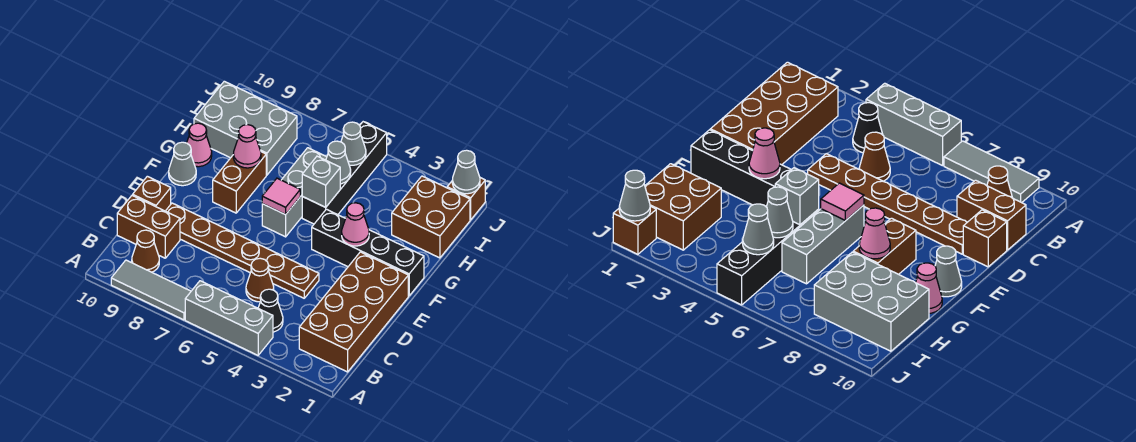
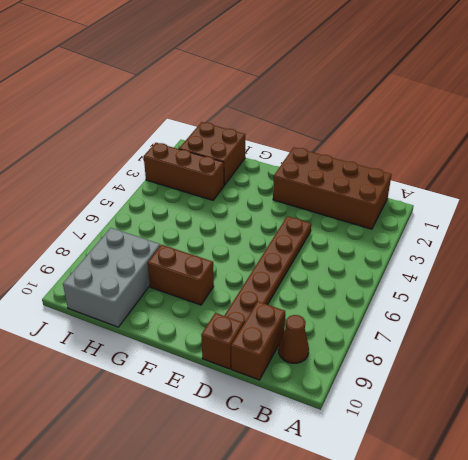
brown 1x3 brick [144,143,224,200] -> none
none -> grey 1x3 brick [185,281,273,355]
none -> grey 1x3 tile [111,260,191,320]
none -> black 1x1 cone [258,289,283,332]

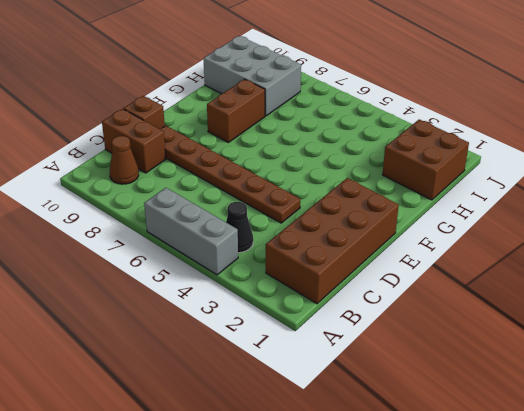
none -> grey 1x3 tile [111,260,191,320]
none -> brown 1x1 cone [246,258,274,302]
none -> black 1x4 brick [312,209,424,296]

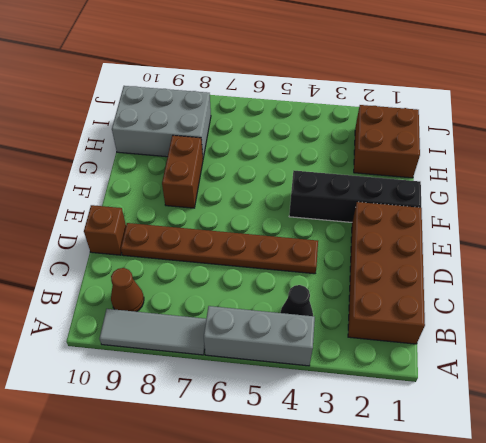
none -> brown 1x1 cone [246,258,274,302]
none -> brown 1x2 brick [117,195,180,258]
none -> grey 1x3 brick [262,148,327,237]

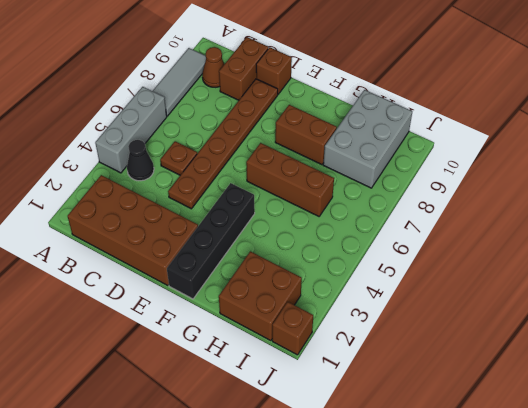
brown 1x1 plate [160,141,197,175] -> brown 1x1 cone [246,258,274,302]
brown 1x3 brick [246,143,334,216] -> grey 1x3 brick [262,148,327,237]
none -> grey 1x1 cone [169,142,196,186]
none -> black 1x4 brick [302,122,387,224]
none -> pink 1x1 cone [187,123,212,167]

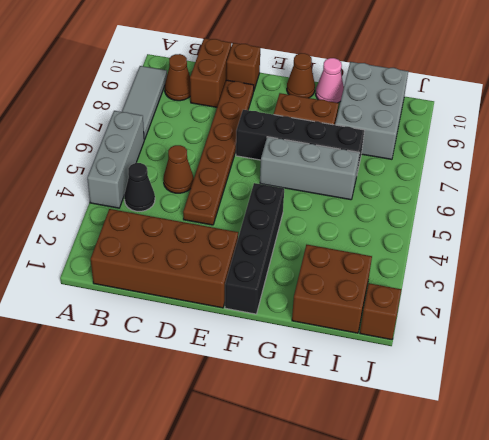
black 1x4 brick [236,110,364,172] -> black 1x4 brick moved to [302,122,387,224]
brown 1x1 cone [287,53,315,98] -> grey 1x1 cone [169,142,196,186]
none -> pink 1x1 cone [342,203,369,246]
none -> pink 1x1 tile [262,178,300,215]
none -> grey 1x1 brick [302,156,340,207]

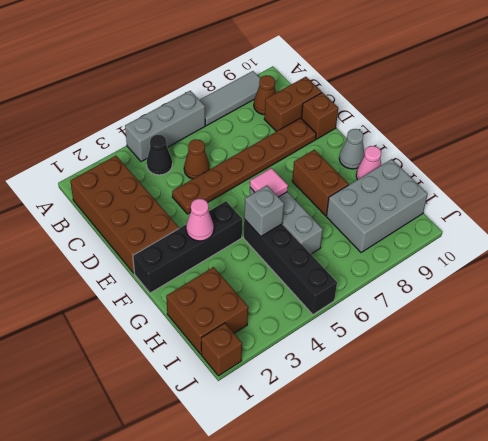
none -> pink 1x1 cone [233,125,261,168]
none -> grey 1x1 cone [326,141,351,184]
none -> grey 1x1 cone [341,122,366,165]

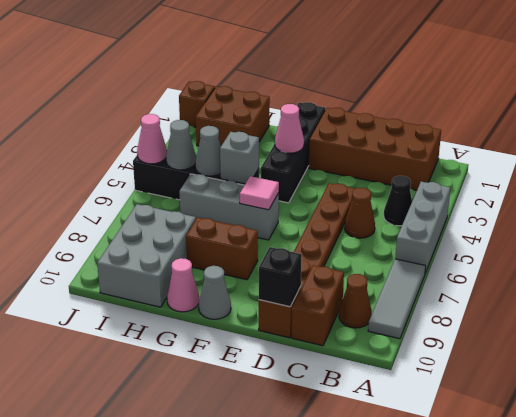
black 1x1 brick [259,247,302,307] -> none
pink 1x1 cone [137,114,167,164] -> pink 1x1 cone moved to [233,125,261,168]
none -> grey 1x1 cone [452,150,480,194]

